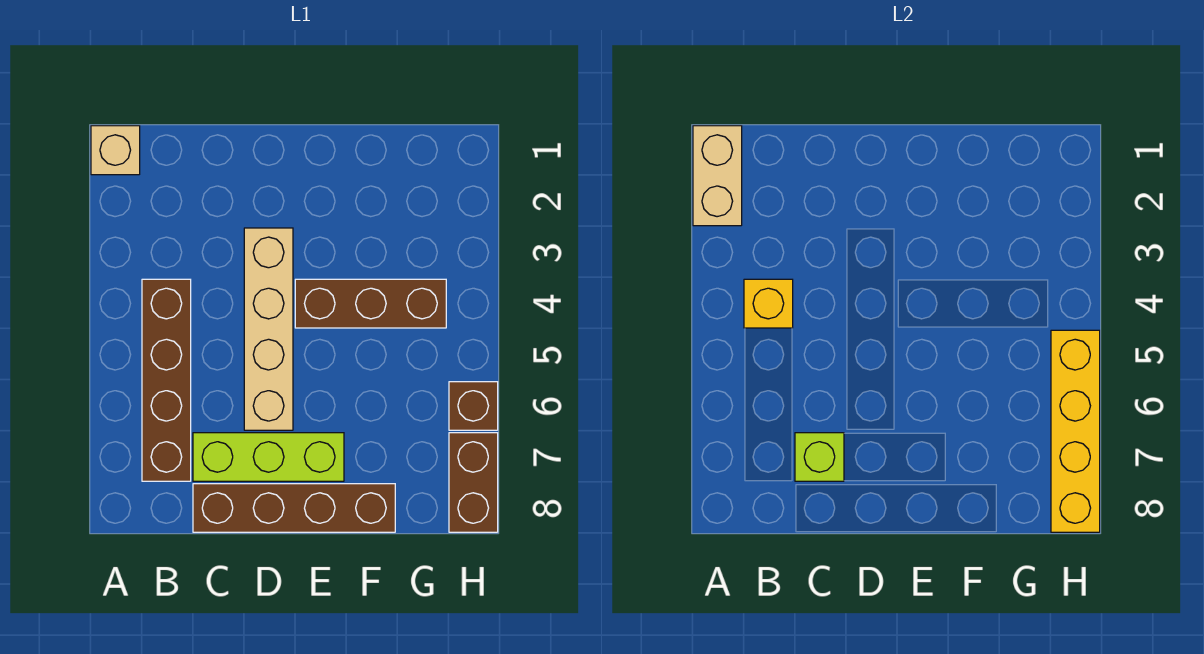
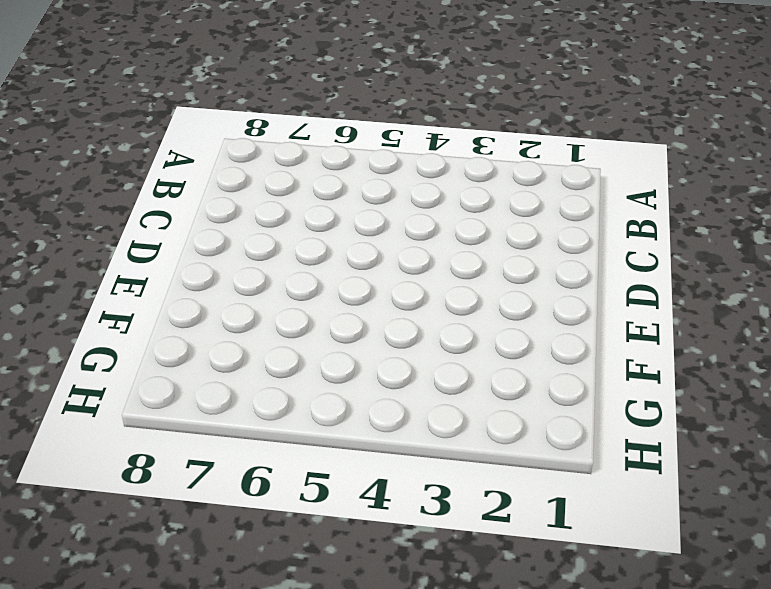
none -> tan 1x1 brick [91,126,140,175]
none -> brown 1x4 brick [142,279,191,481]
none -> lime 1x3 brick [193,433,344,481]

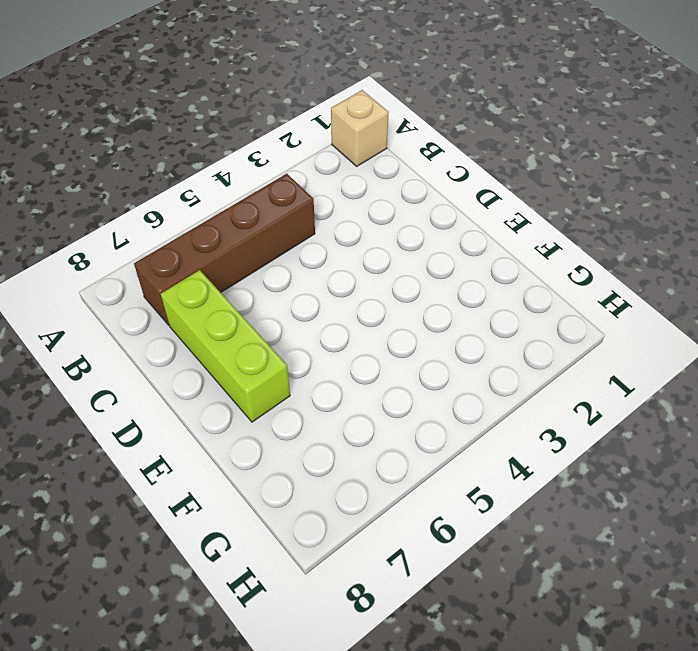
none -> brown 1x4 brick [193,484,395,532]
none -> tan 1x4 brick [244,228,293,430]
none -> brown 1x3 brick [295,279,446,328]

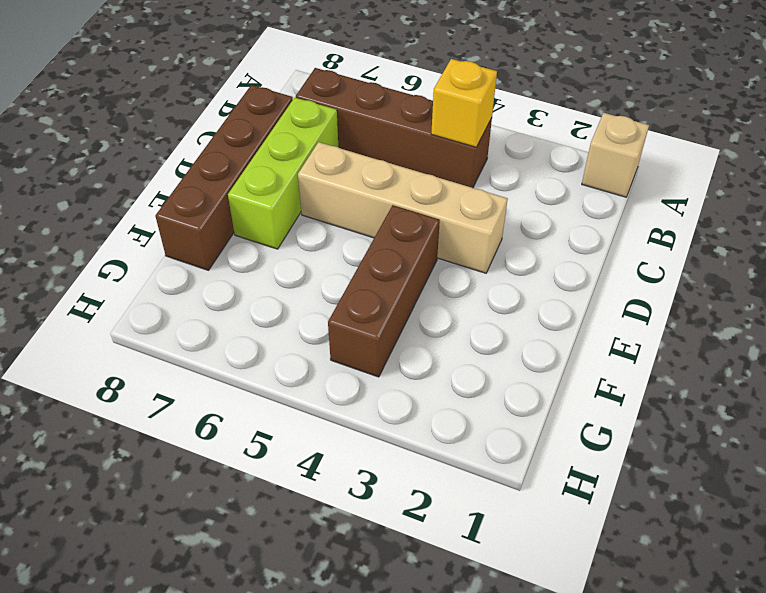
none -> brown 1x1 brick [449,382,498,430]
none -> brown 1x2 brick [449,433,498,532]
none -> tan 1x2 brick [693,126,742,226]

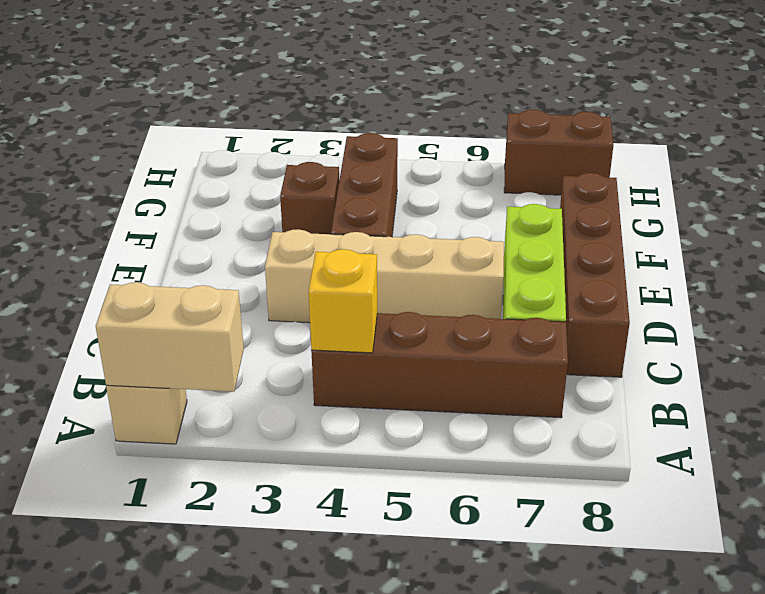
brown 1x1 brick [280,162,339,234] -> brown 1x1 brick moved to [449,382,498,430]
none -> lime 1x1 brick [795,433,844,481]
none -> yellow 1x4 brick [1051,330,1100,532]

